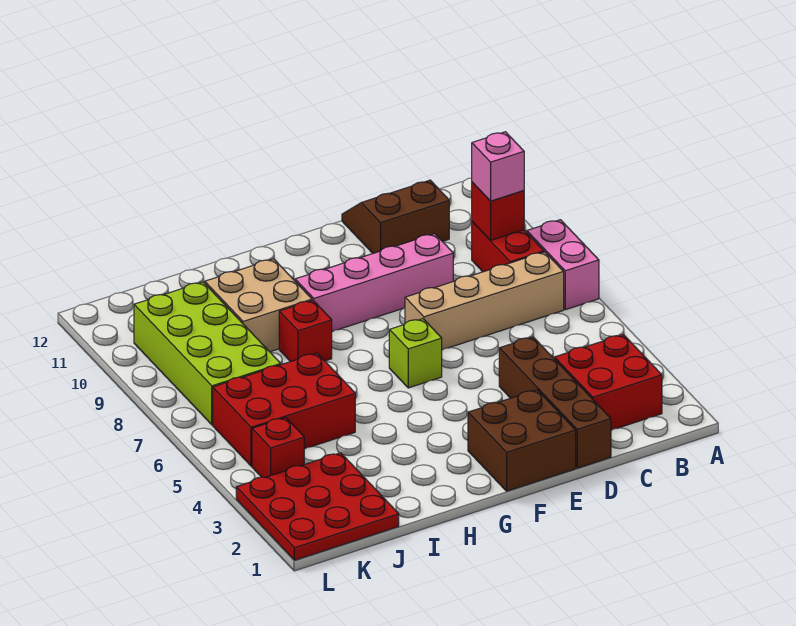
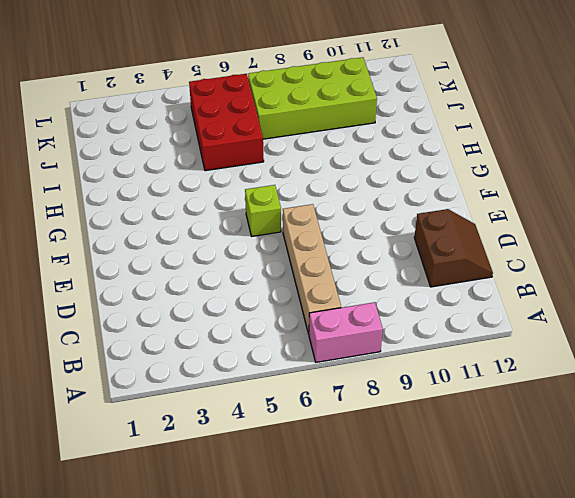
none -> red 2x2 brick [555,335,662,430]
none -> red 1x2 brick [472,222,544,272]
none -> brown 1x4 brick [499,337,611,468]

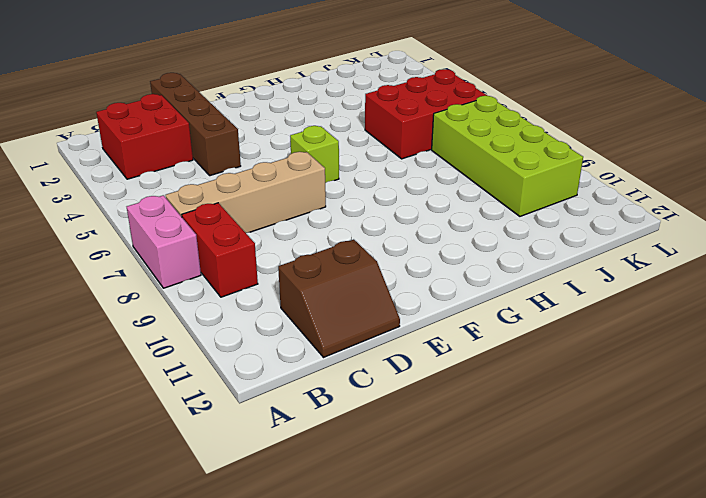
none -> pink 1x4 brick [295,234,453,331]
none -> brown 2x2 brick [468,390,576,491]
none -> red 1x1 brick [279,300,332,362]

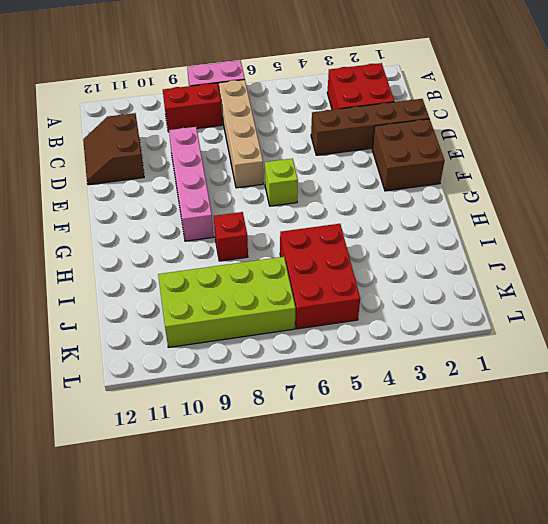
none -> tan 2x2 brick [205,259,312,352]
none -> red 3x3 plate [236,453,399,560]
none -> red 1x1 brick [252,417,304,477]

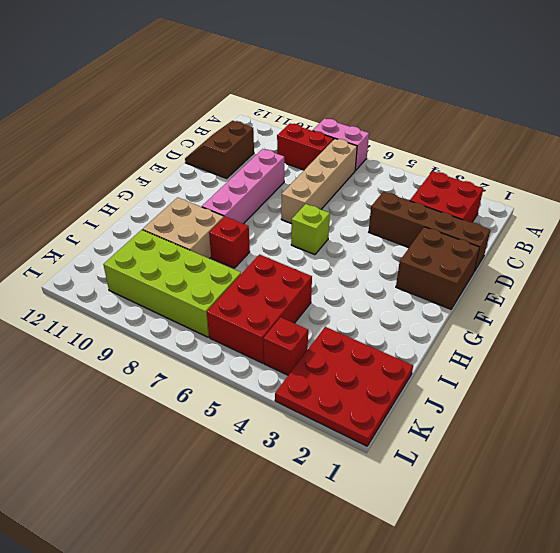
none -> red 1x1 brick [472,182,524,241]
none -> pink 1x1 brick [472,132,524,201]

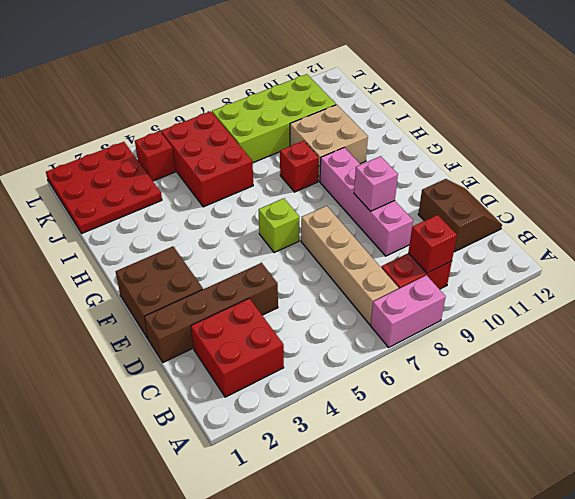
pink 1x1 brick [354,156,398,211] -> pink 1x1 brick moved to [472,132,524,201]

